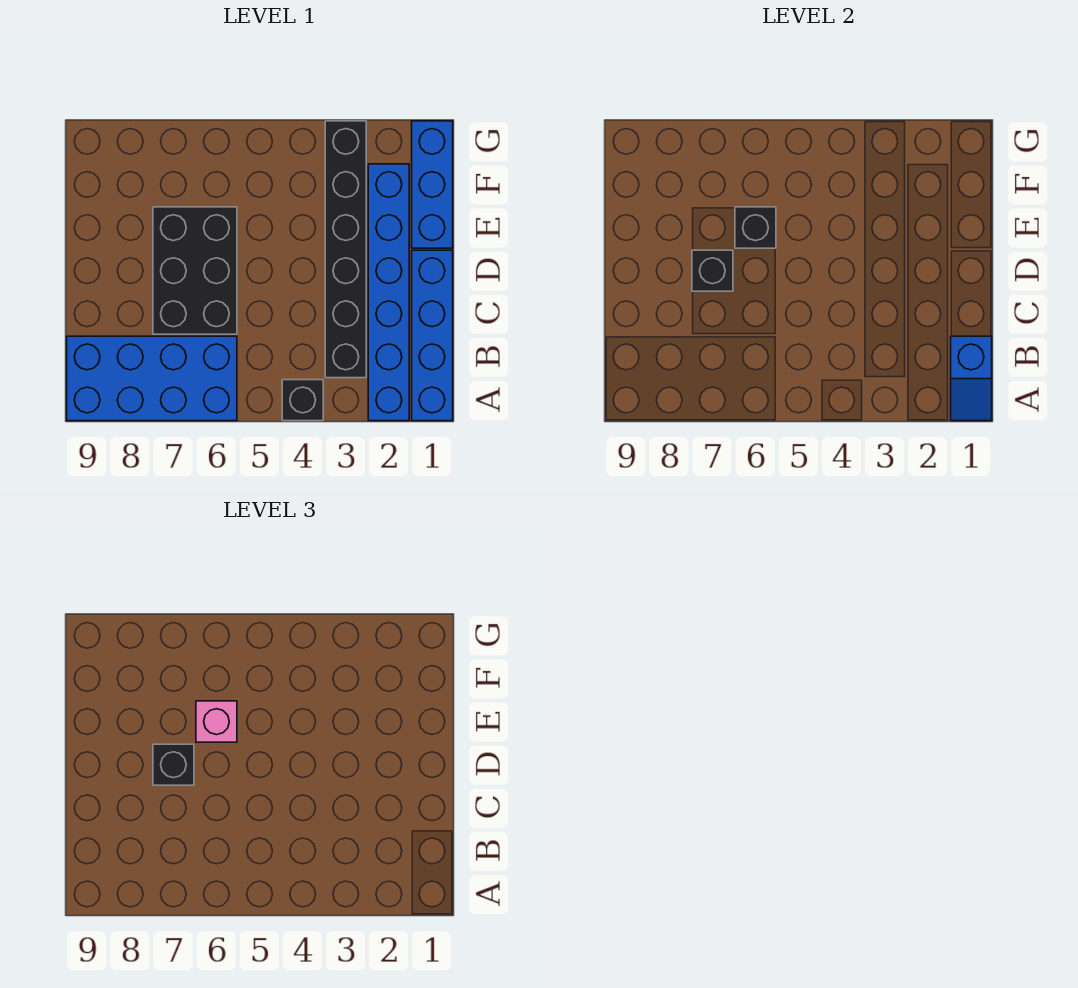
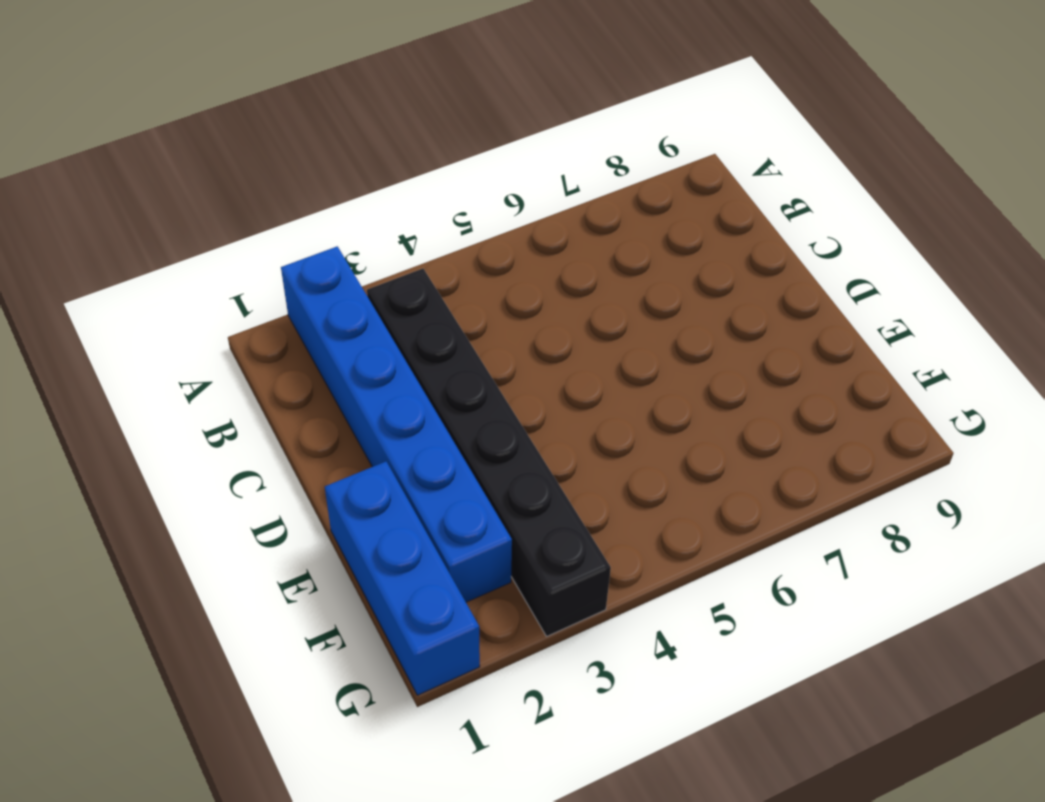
none -> blue 1x4 brick [412,250,453,421]
none -> black 1x1 brick [282,380,323,421]
none -> blue 2x4 brick [67,336,237,421]

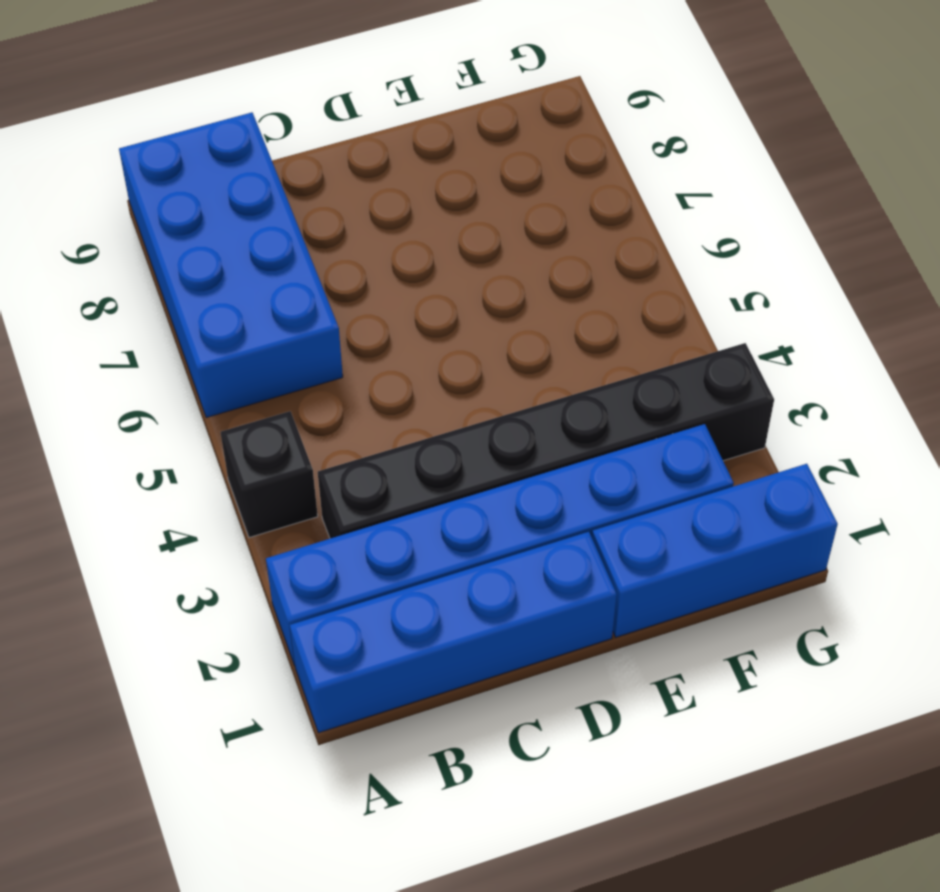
none -> black 2x3 brick [153,207,237,334]
none -> blue 1x2 slope [951,336,992,421]
none -> black 1x1 brick [692,250,733,291]

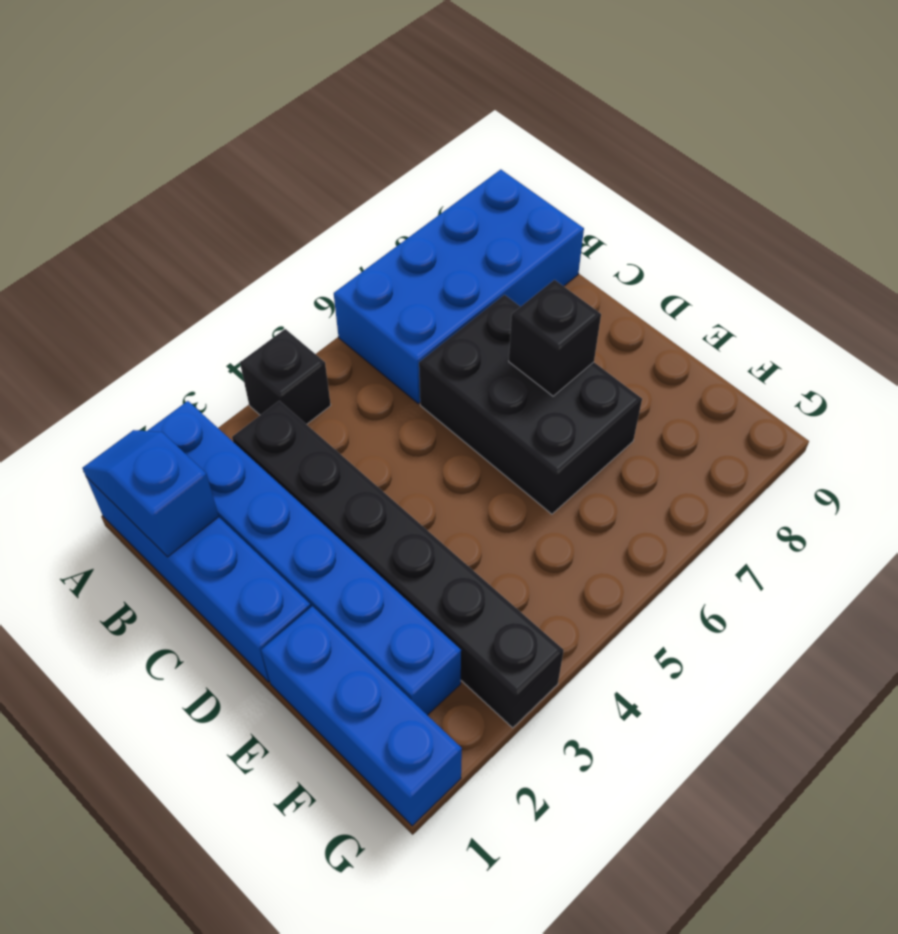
none -> black 1x1 brick [735,207,776,248]
none -> black 1x1 brick [153,744,194,785]
none -> pink 1x1 brick [196,701,237,742]

